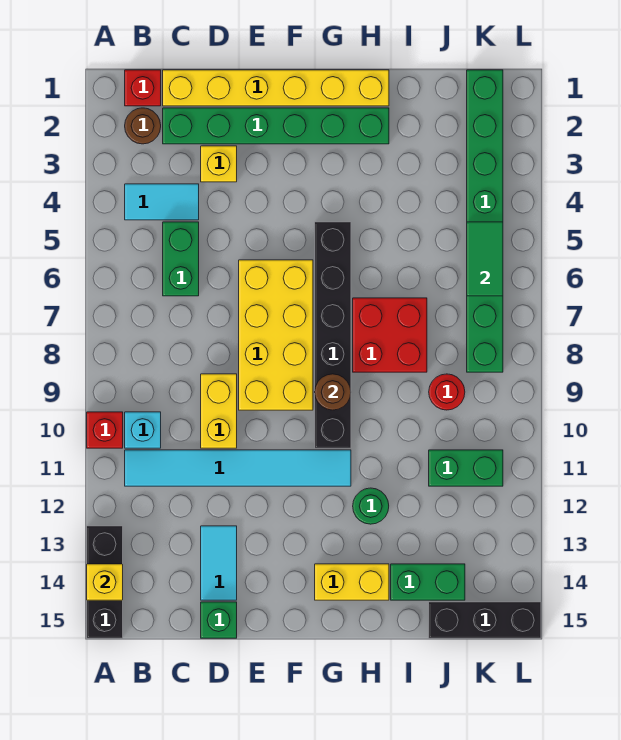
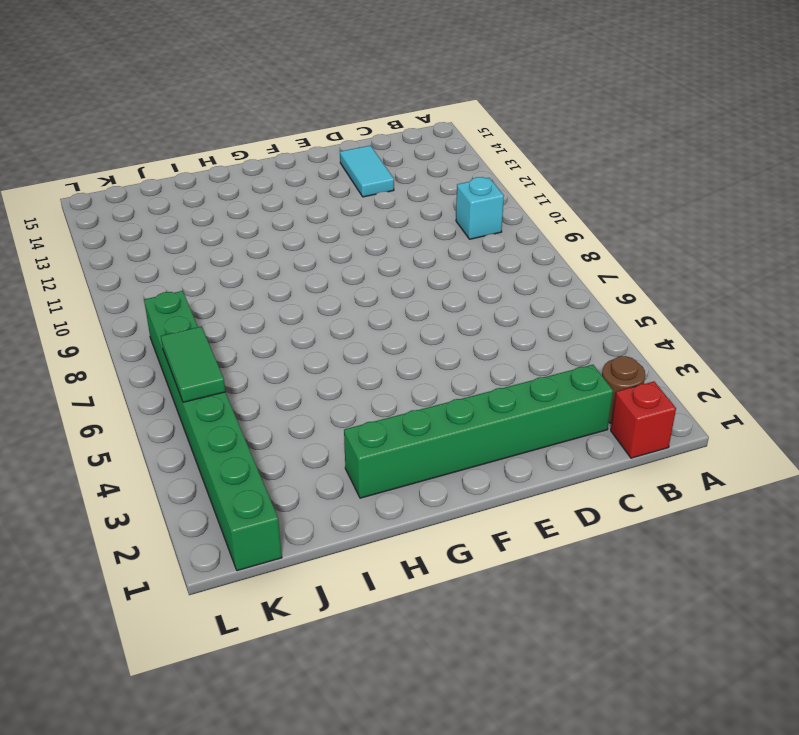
none -> red 1x1 brick [87,412,123,448]
none -> black 1x3 brick [87,526,123,638]
none -> cyan 1x2 tile [125,184,199,220]

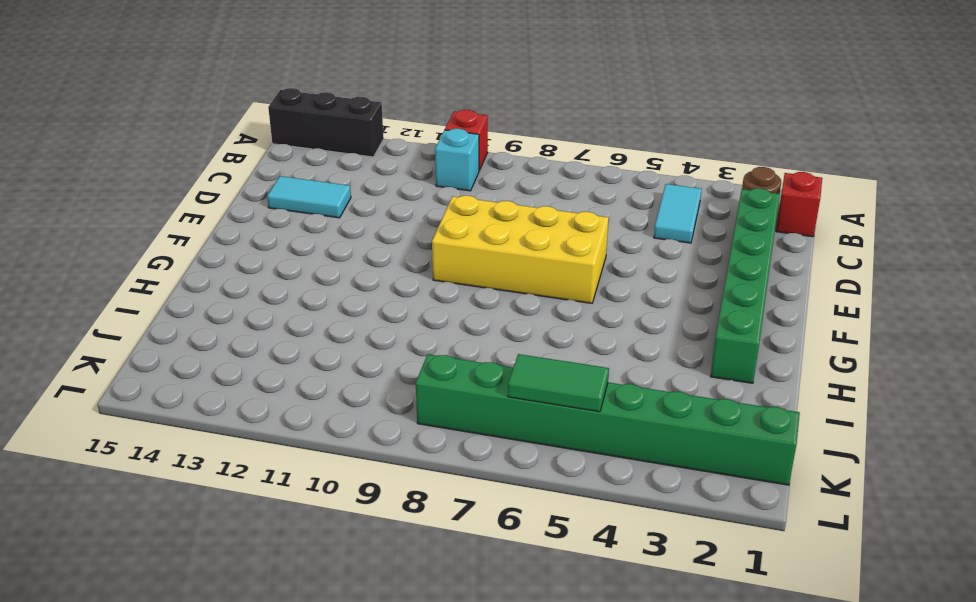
none -> cyan 1x6 tile [125,450,351,486]
none -> yellow 1x6 brick [163,70,389,106]
none -> green 1x2 brick [163,222,199,296]

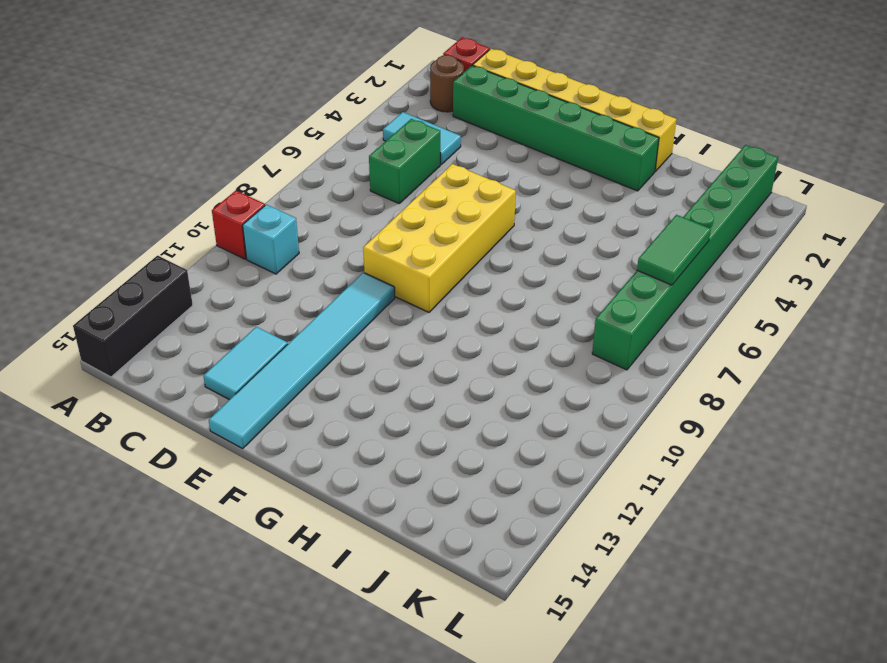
cyan 1x6 tile [209,272,395,448] -> cyan 1x6 tile turned to [125,450,351,486]
none -> yellow 1x1 brick [201,146,237,182]
none -> yellow 1x2 brick [201,374,237,448]
none -> green 1x1 brick [201,602,237,638]

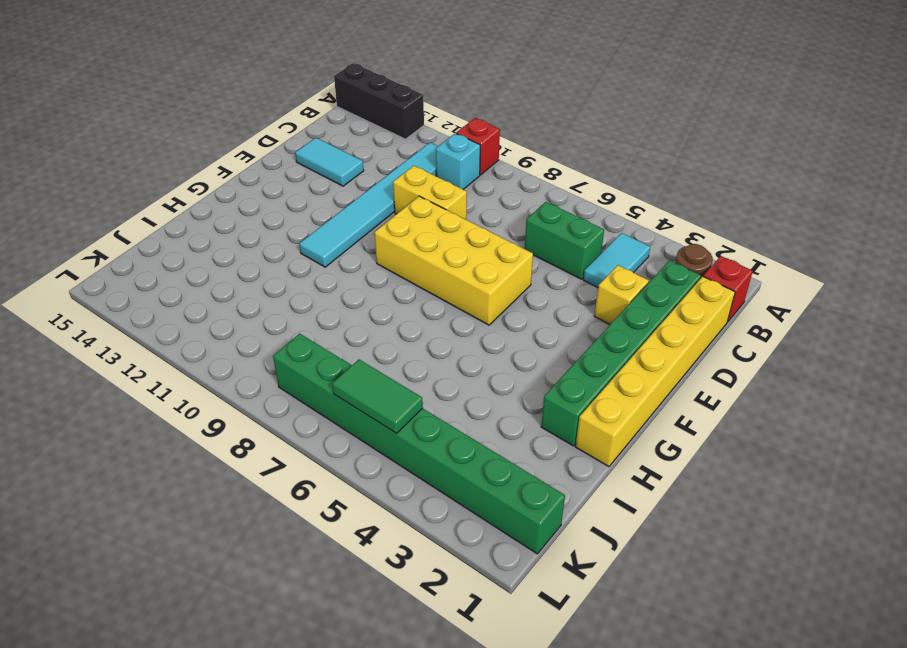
none -> green 1x1 brick [201,602,237,638]
none -> black 1x6 brick [315,222,351,448]
none -> yellow 1x2 brick [315,564,389,600]

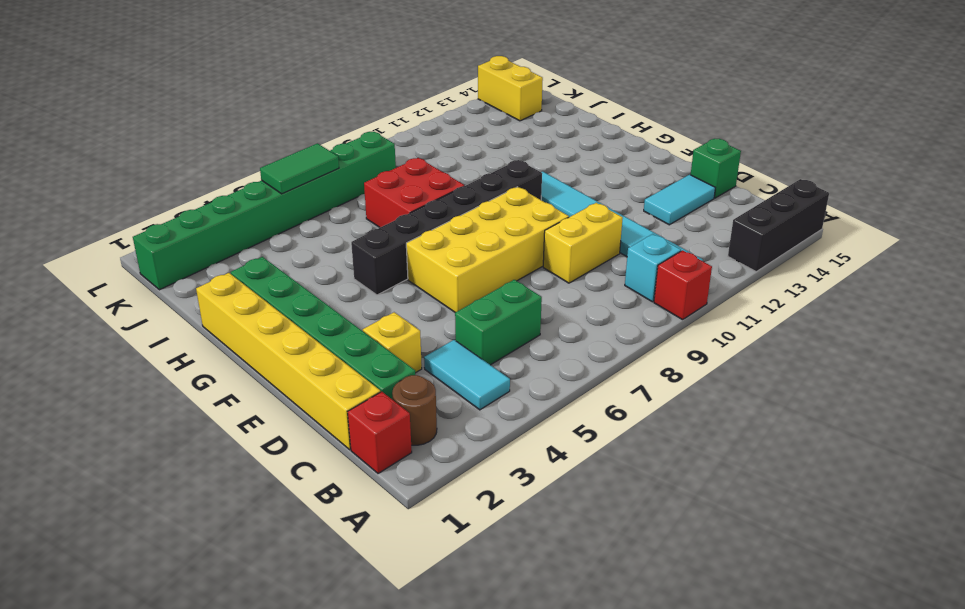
yellow 1x2 brick [478,56,543,121] -> yellow 1x2 brick moved to [315,564,389,600]
none -> green 1x1 round brick [353,488,389,524]
none -> green 1x2 brick [391,564,465,600]
none -> red 1x1 round brick [429,374,465,410]

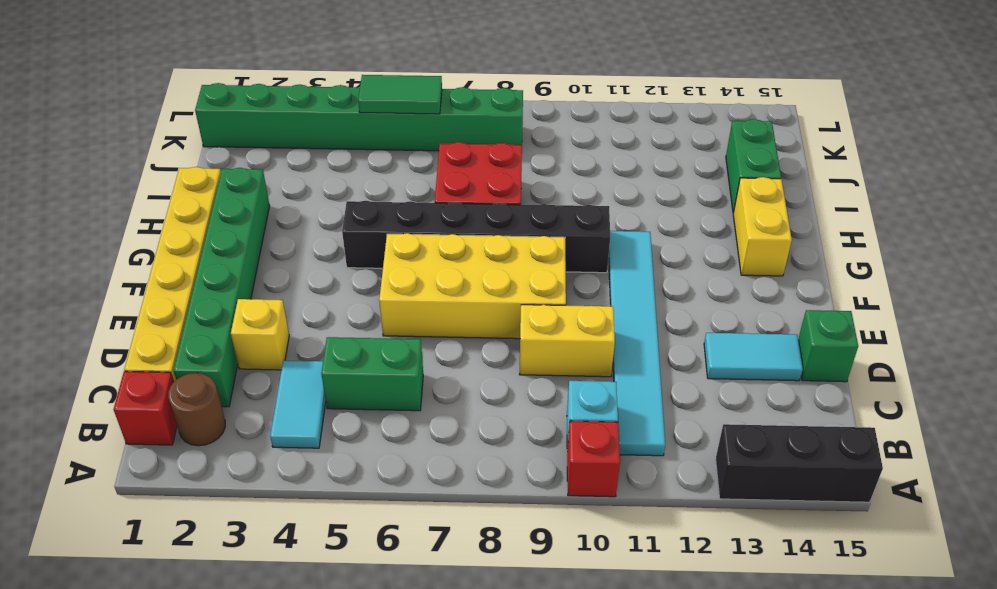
none -> green 1x1 round brick [353,488,389,524]
none -> red 1x1 round brick [429,374,465,410]
none -> green 1x2 brick [429,450,503,486]

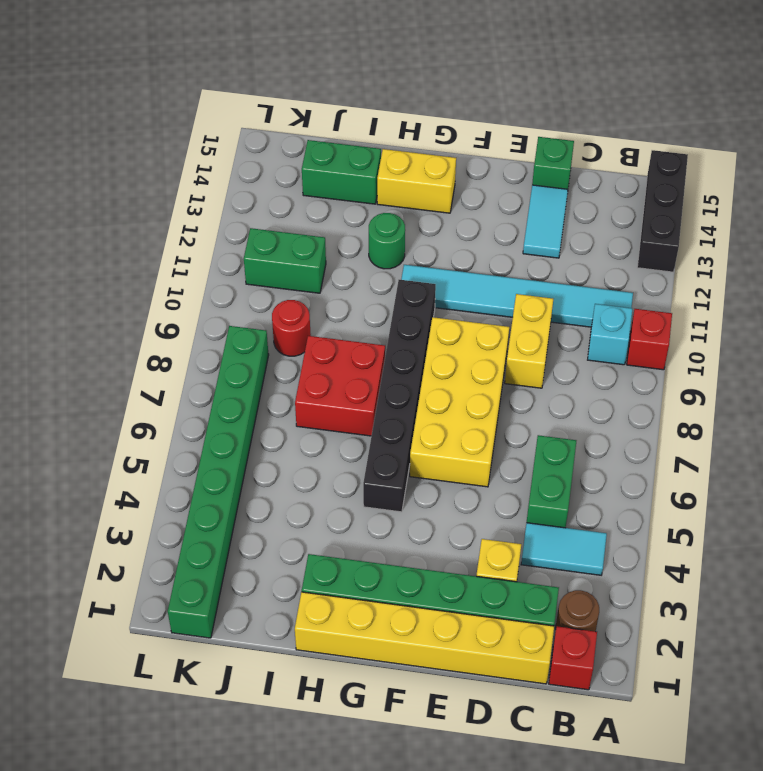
none -> black 1x3 brick [429,602,541,638]
none -> yellow 1x1 brick [87,564,123,600]
none -> brown 1x1 round brick [315,374,351,410]

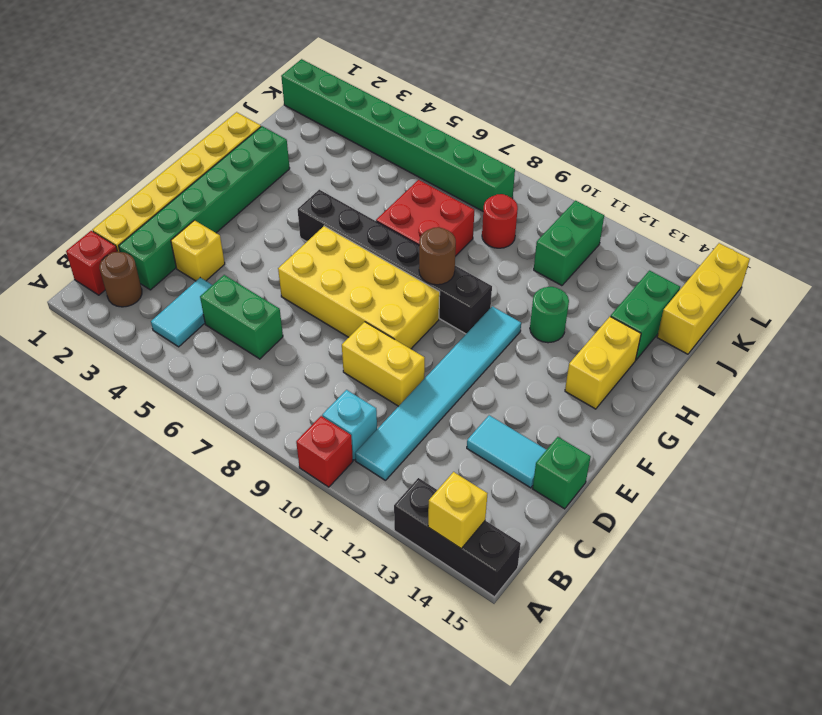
yellow 1x3 brick [657,243,750,354] -> black 1x3 brick [429,602,541,638]
none -> green 1x2 tile [467,222,503,296]

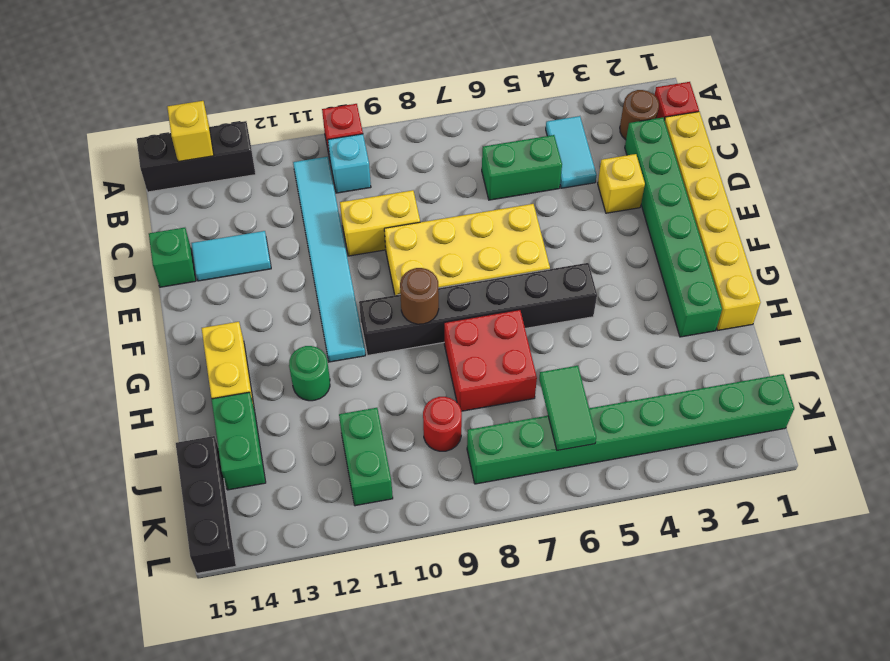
green 1x2 tile [539,366,596,451] -> green 1x2 tile turned to [467,222,503,296]

